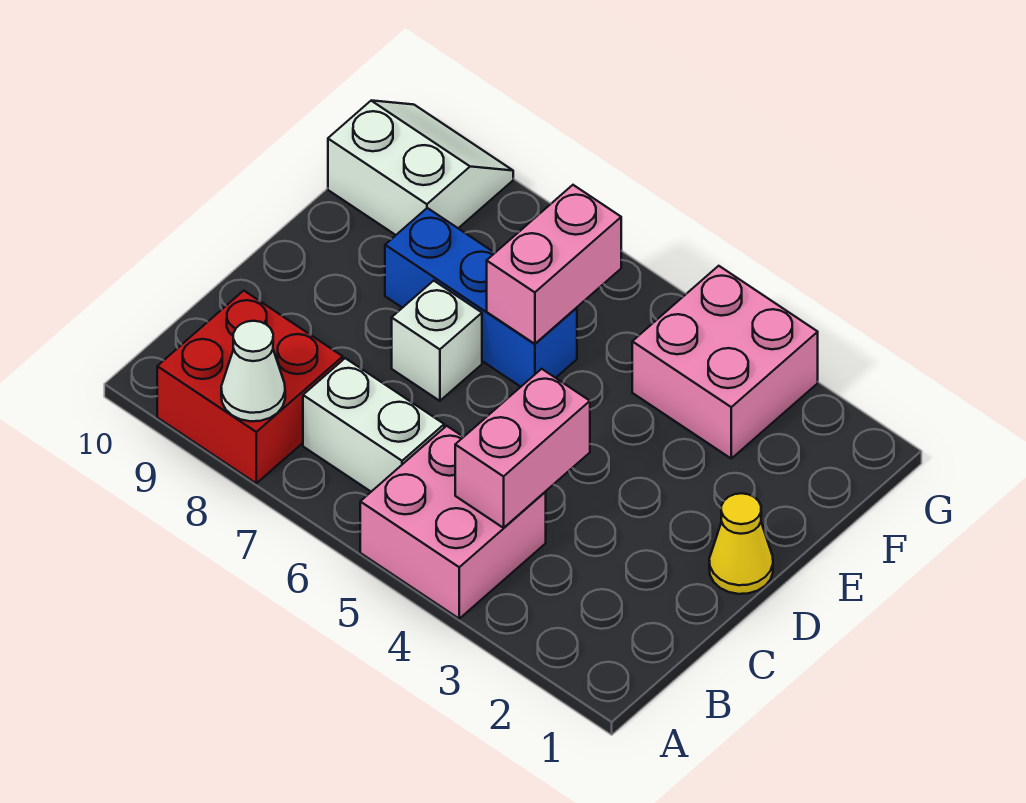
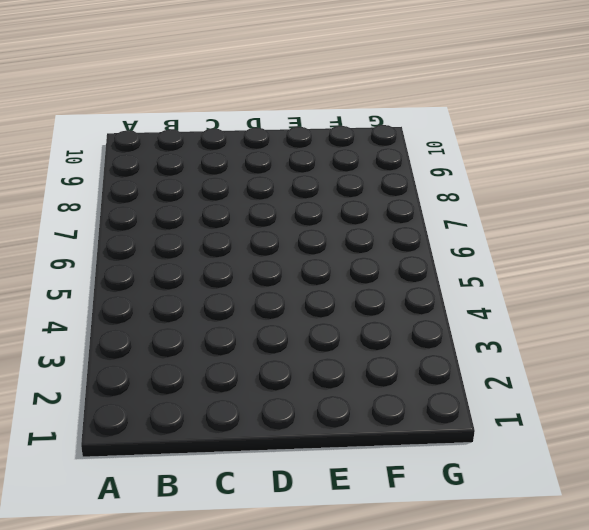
none -> pink 2x2 brick [360,426,546,619]
none -> red 2x2 brick [157,291,343,483]

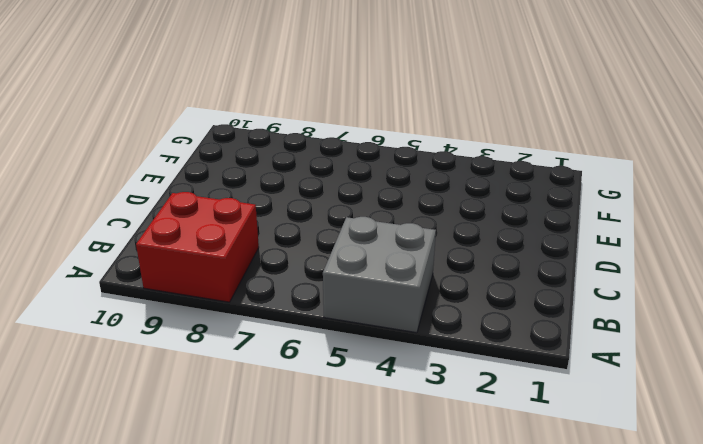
grey 2x2 brick [323,217,436,333] -> pink 2x2 brick [360,426,546,619]
none -> white 1x2 brick [303,358,444,492]
none -> yellow 1x1 cone [709,493,773,594]

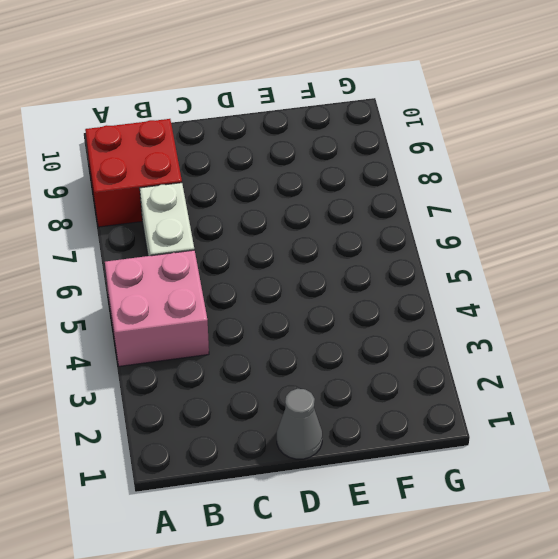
grey 1x1 cone [277,389,322,459] -> yellow 1x1 cone [709,493,773,594]
none -> white 1x1 brick [392,281,482,401]
none -> blue 1x3 brick [385,208,577,387]

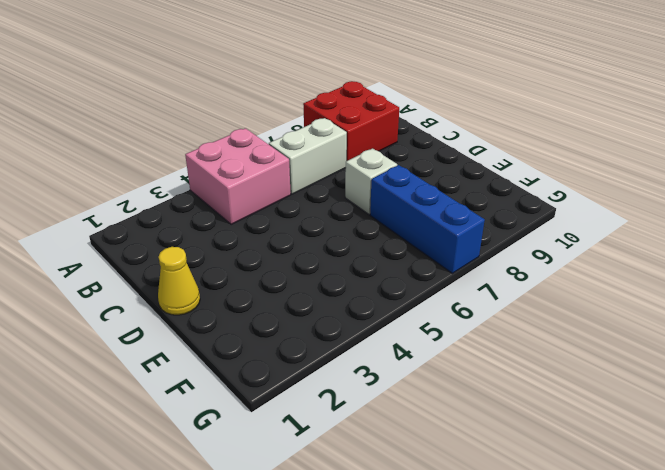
blue 1x3 brick [370,165,485,273] -> blue 1x3 brick turned to [385,208,577,387]
none -> pink 2x2 brick [632,266,818,458]
none -> white 2x2 slope [328,101,513,235]

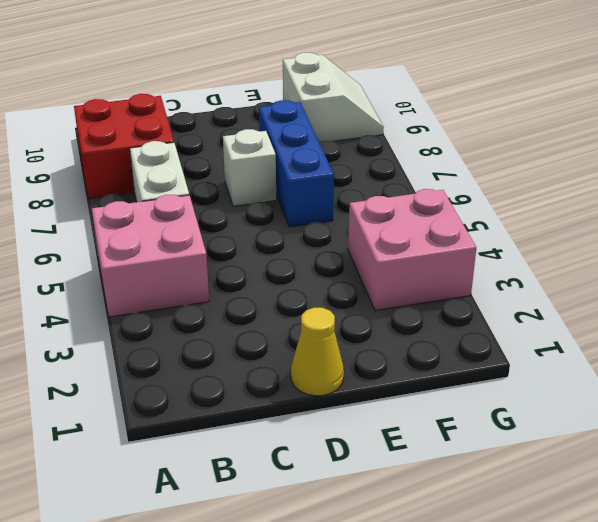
none -> white 1x1 cone [221,321,285,421]
none -> pink 1x2 brick [455,369,590,528]

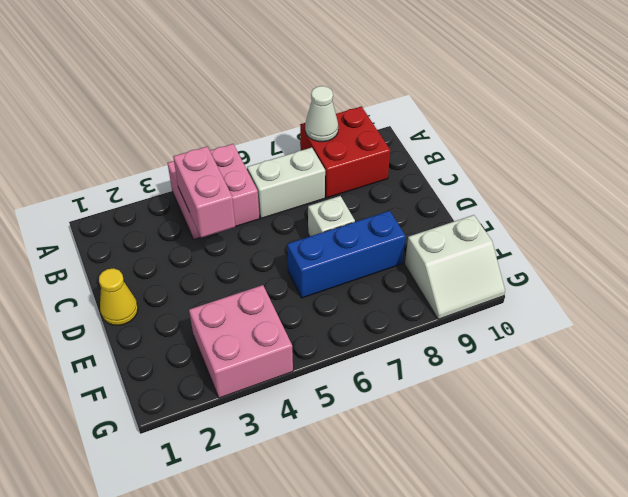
none -> pink 1x2 brick [487,185,621,344]

